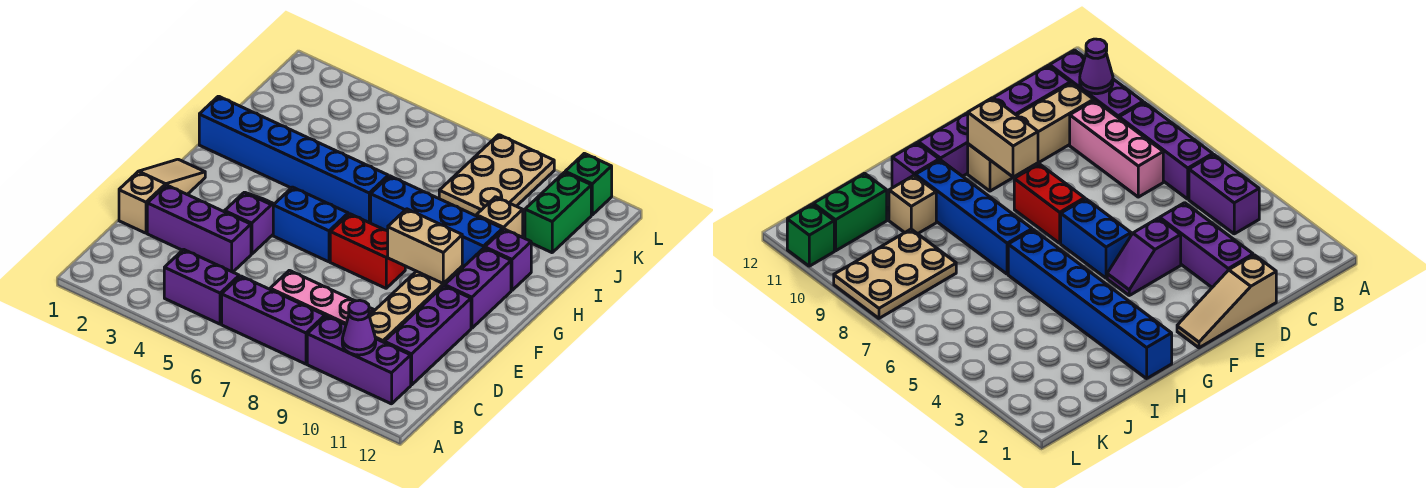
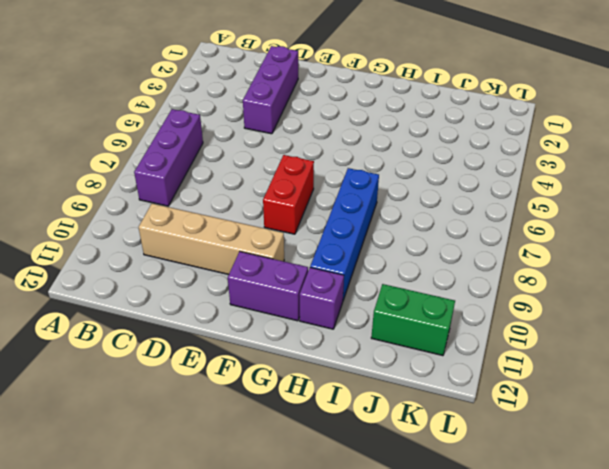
none -> purple 1x2 brick [164,249,239,324]
none -> purple 1x3 brick [307,316,411,404]
none -> pink 1x3 brick [270,270,374,325]

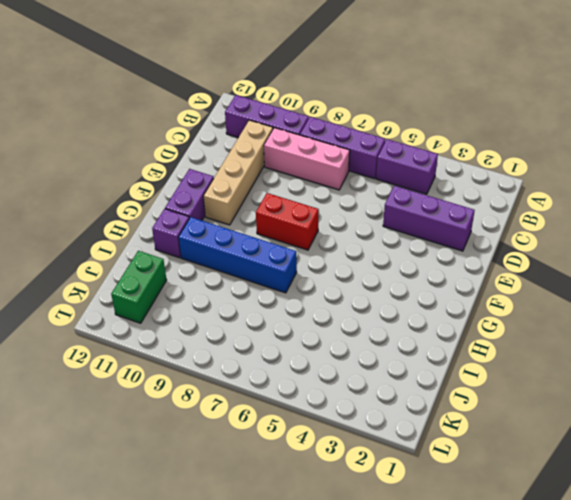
none -> purple 1x3 brick [384,286,471,385]
none -> tan 1x3 slope [119,159,205,233]
none -> purple 1x2 slope [225,192,274,254]

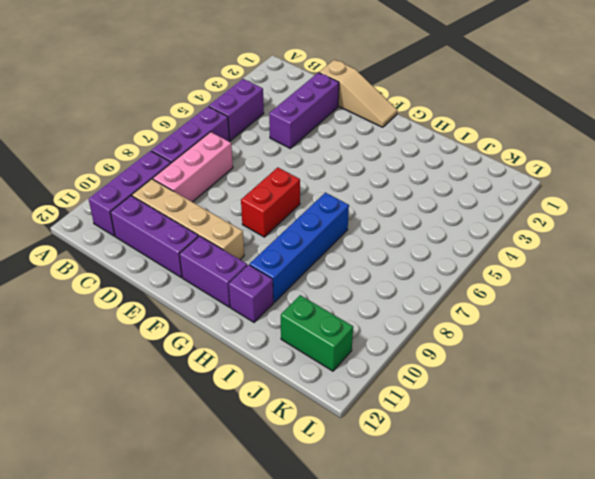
none -> purple 1x2 slope [225,192,274,254]
none -> blue 1x2 brick [273,187,348,262]
none -> blue 1x6 brick [199,96,388,223]

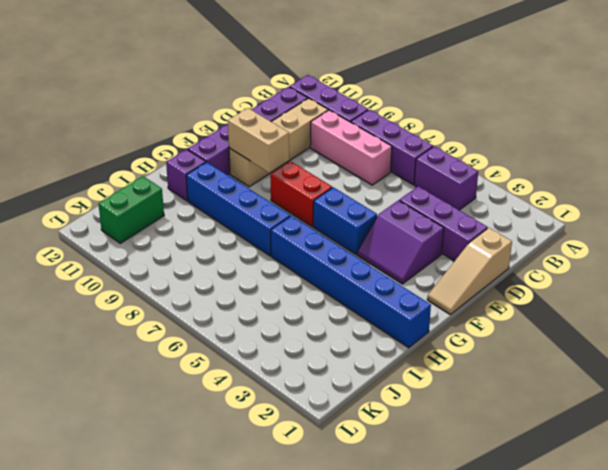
purple 2x2 slope [358,200,444,284] -> purple 1x2 slope [225,192,274,254]
none -> tan 1x1 brick [476,197,523,237]
none -> tan 2x3 plate [439,135,554,216]
none -> green 1x1 brick [565,153,612,215]

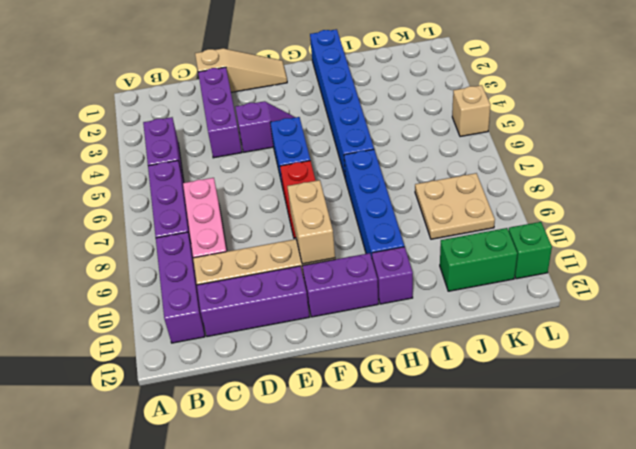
tan 2x2 plate [415,173,495,239] -> tan 2x3 plate [439,135,554,216]
tan 1x1 brick [452,85,490,137] -> tan 1x1 brick moved to [476,197,523,237]
none -> purple 1x1 cone [342,300,376,355]

